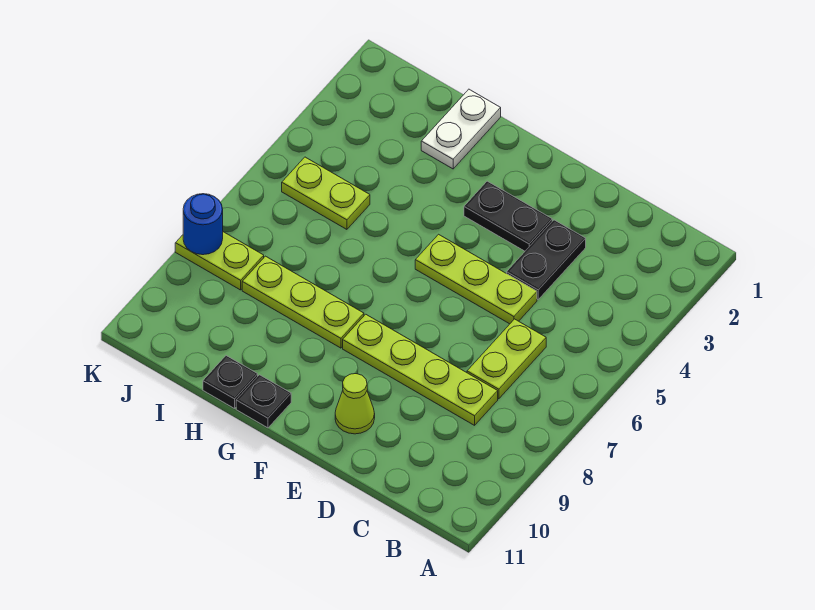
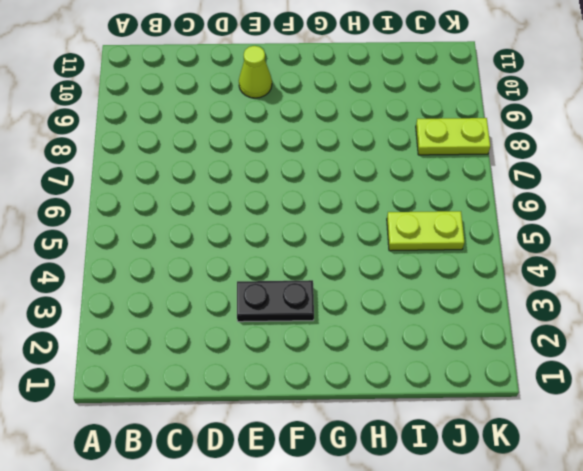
none -> lime 1x2 plate [467,319,546,399]
none -> lime 1x4 plate [343,314,498,425]
none -> black 1x2 plate [507,220,586,299]

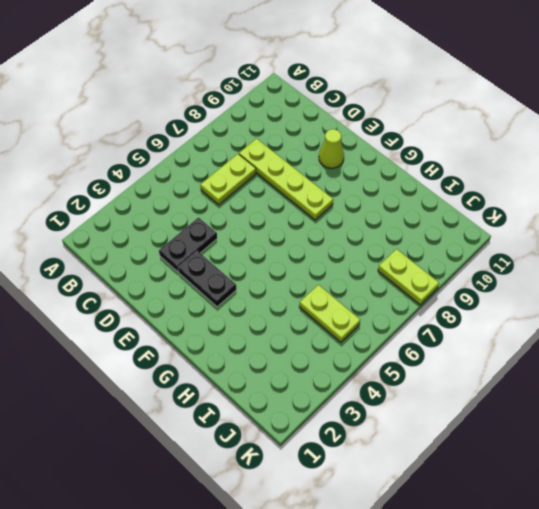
none -> lime 1x3 plate [415,234,537,324]
none -> lime 1x3 plate [242,256,364,348]
none -> black 1x1 plate [236,375,291,428]

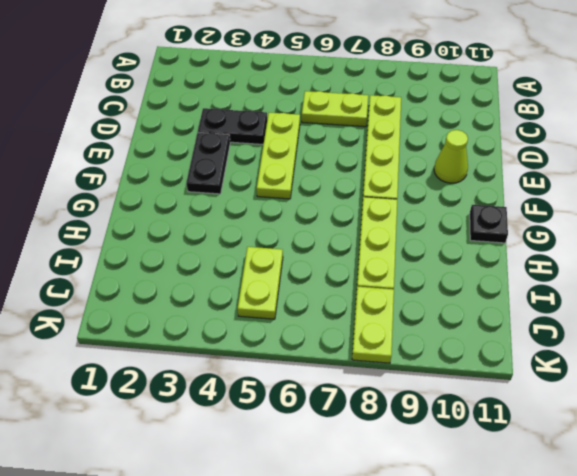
none -> white 1x2 plate [421,89,501,169]
none -> black 1x1 plate [203,356,258,408]
none -> blue 1x1 round brick [183,194,223,255]

